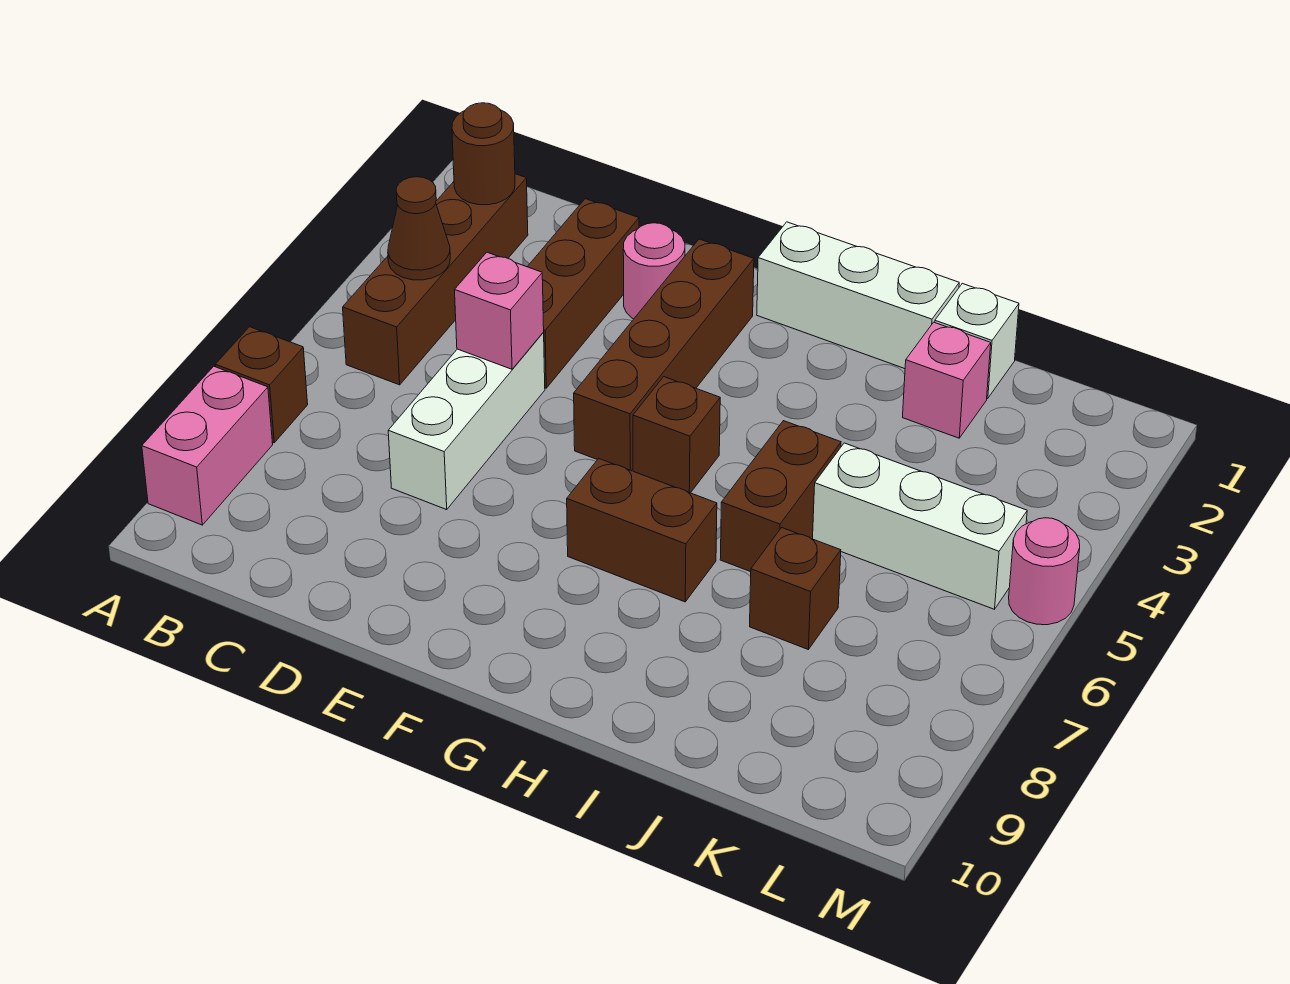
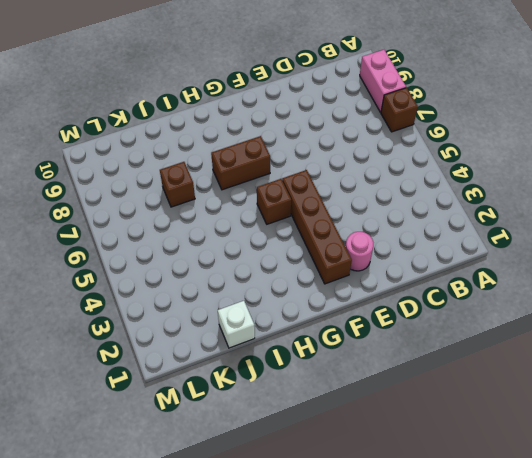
none -> brown 1x4 brick [343,174,528,385]
none -> brown 1x3 brick [527,199,639,388]
none -> white 1x3 brick [388,333,545,510]

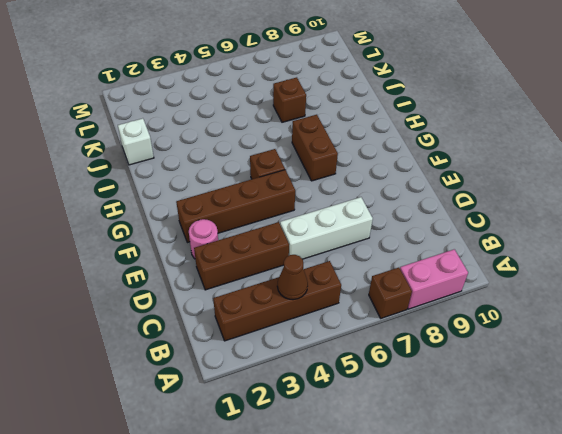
none -> white 1x3 brick [757,222,959,369]
none -> brown 1x2 brick [720,421,841,572]
none -> pink 1x1 brick [903,322,991,438]

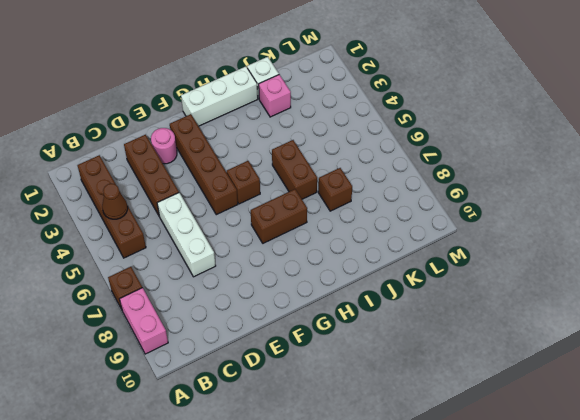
none -> white 1x3 brick [813,443,1027,609]
none -> pink 1x1 round brick [1009,518,1080,625]
none -> brown 1x1 round brick [452,103,515,205]

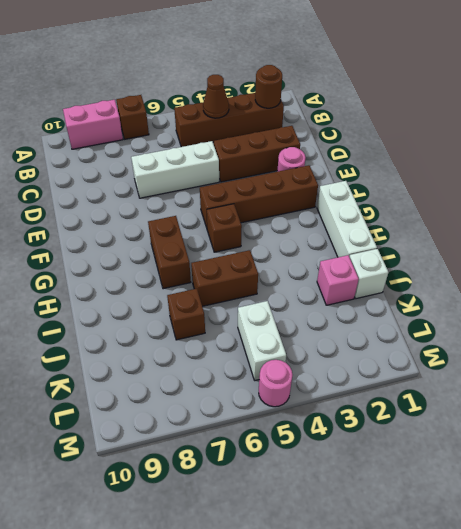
white 1x2 brick [238,301,286,380] -> white 1x3 brick [813,443,1027,609]
none -> pink 1x1 brick [455,252,544,369]

